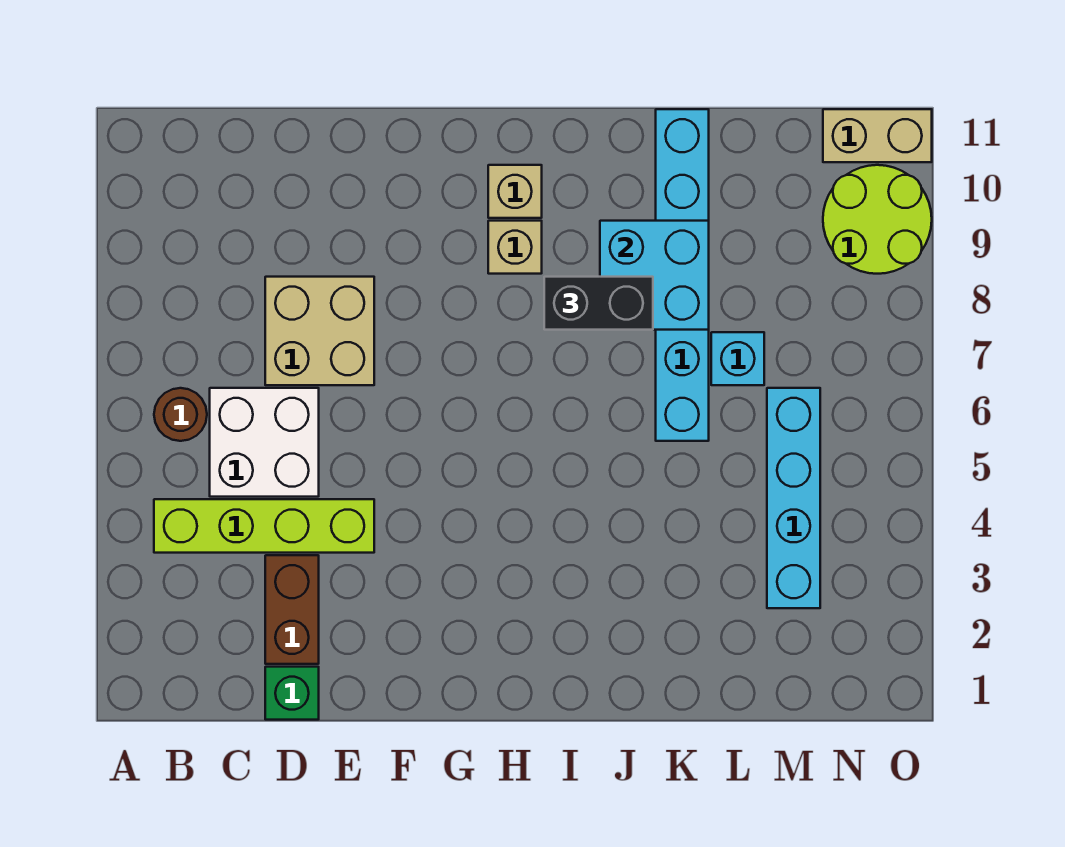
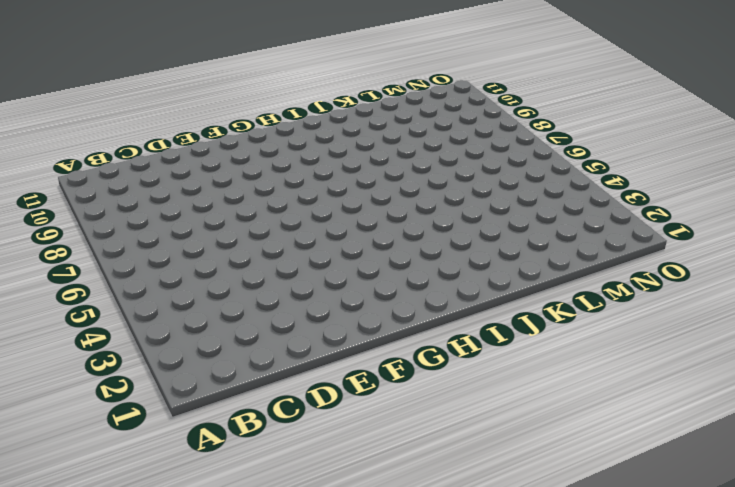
none -> lime 1x4 brick [154,499,374,553]
none -> brown 1x1 round brick [154,388,207,441]
none -> white 2x2 brick [210,388,319,497]

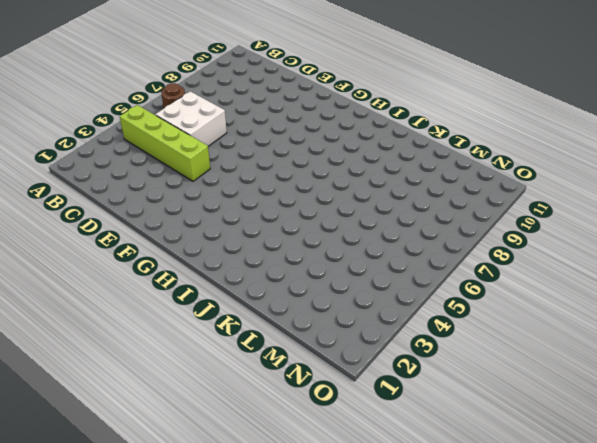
none -> green 1x1 brick [265,667,319,720]
none -> brown 1x2 brick [265,555,319,664]
none -> tan 2x2 brick [265,277,374,385]

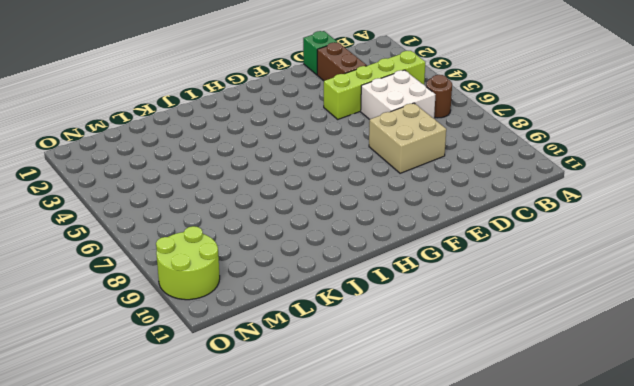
none -> tan 1x1 brick [488,221,542,274]
none -> tan 1x1 brick [488,165,542,218]
none -> cyan 1x6 brick [656,109,709,441]

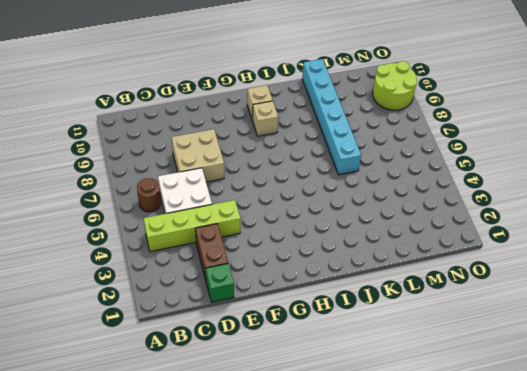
none -> cyan 1x1 brick [711,332,764,385]
none -> cyan 1x4 brick [767,388,820,608]
none -> tan 1x2 brick [823,109,932,162]

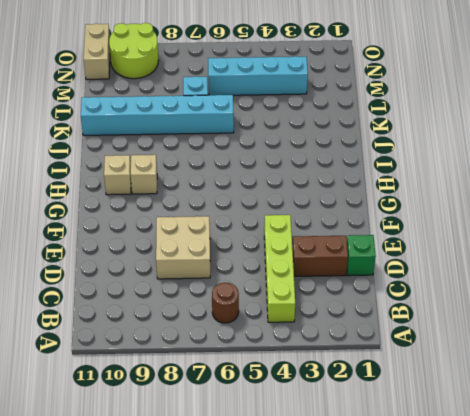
none -> white 2x2 brick [210,388,319,497]
none -> cyan 2x2 brick [600,221,709,330]
none -> black 1x2 brick [544,277,653,330]

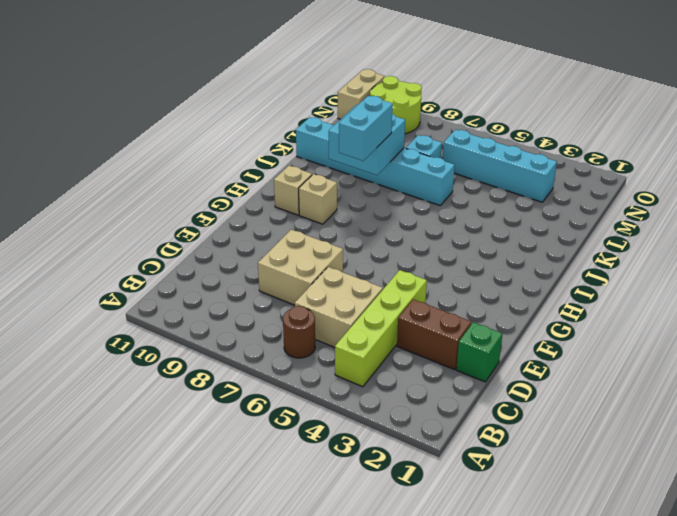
tan 2x2 brick [295,267,383,347] -> white 2x2 brick [210,388,319,497]
cyan 1x2 brick [339,96,393,161] -> black 1x2 brick [544,277,653,330]

